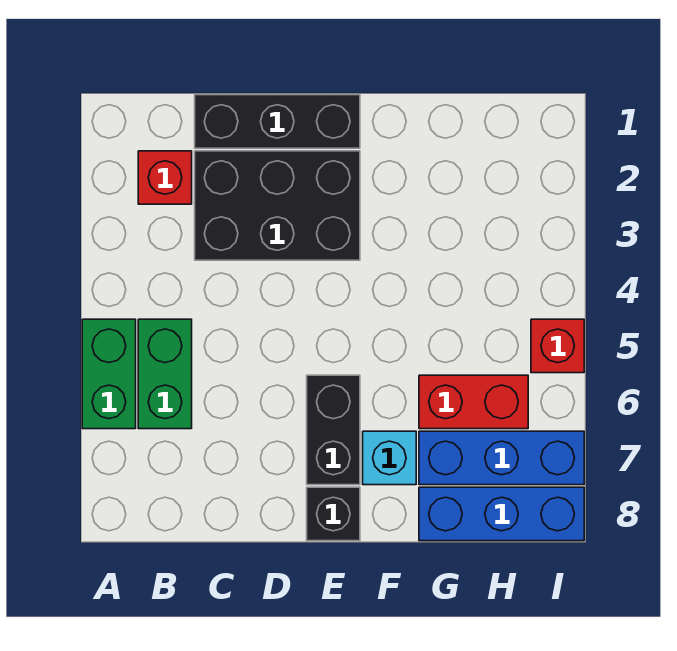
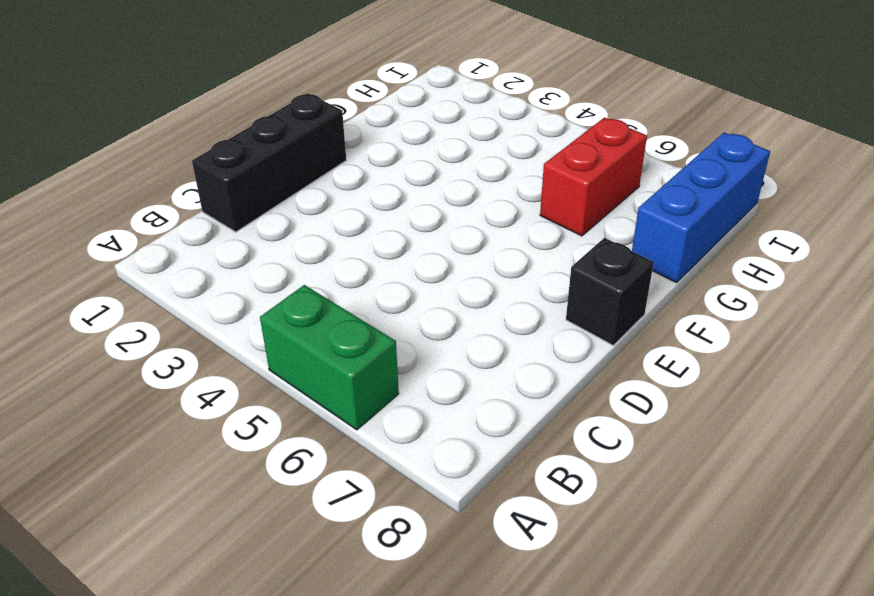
none -> red 1x1 brick [138,151,192,204]
none -> green 1x2 brick [138,319,192,429]
none -> black 2x3 brick [195,151,360,260]

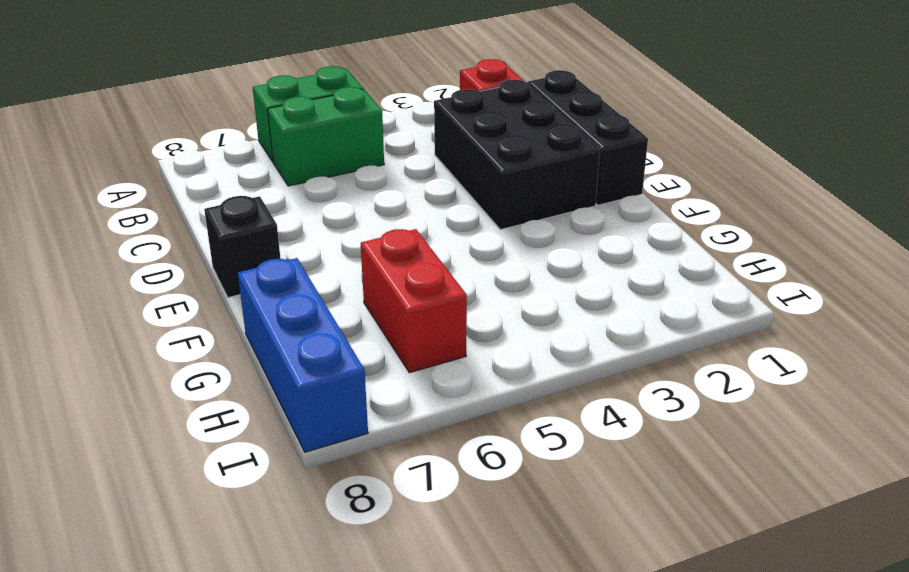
none -> black 1x2 brick [307,375,360,485]
none -> cyan 1x1 brick [363,431,416,485]
none -> blue 1x3 brick [419,431,584,485]

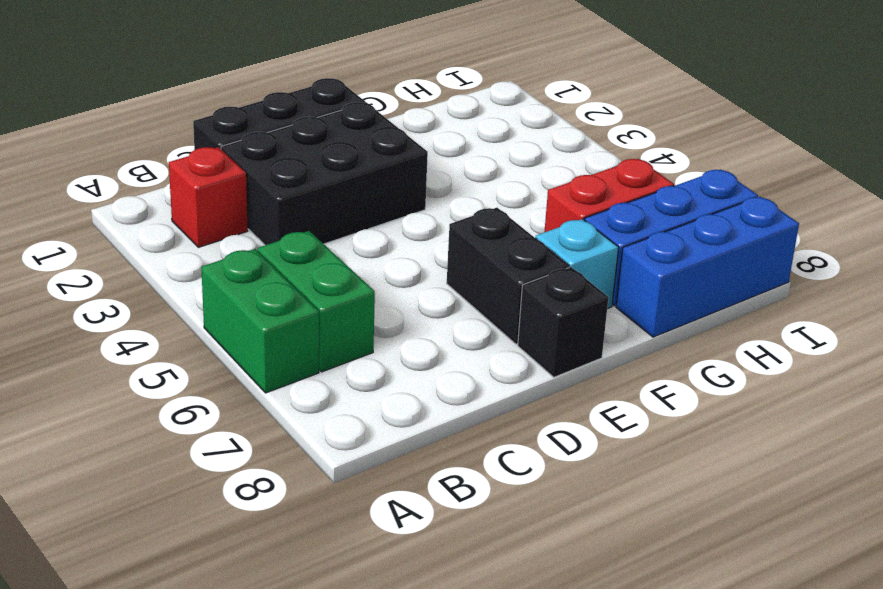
none -> red 1x1 brick [531,319,584,373]

